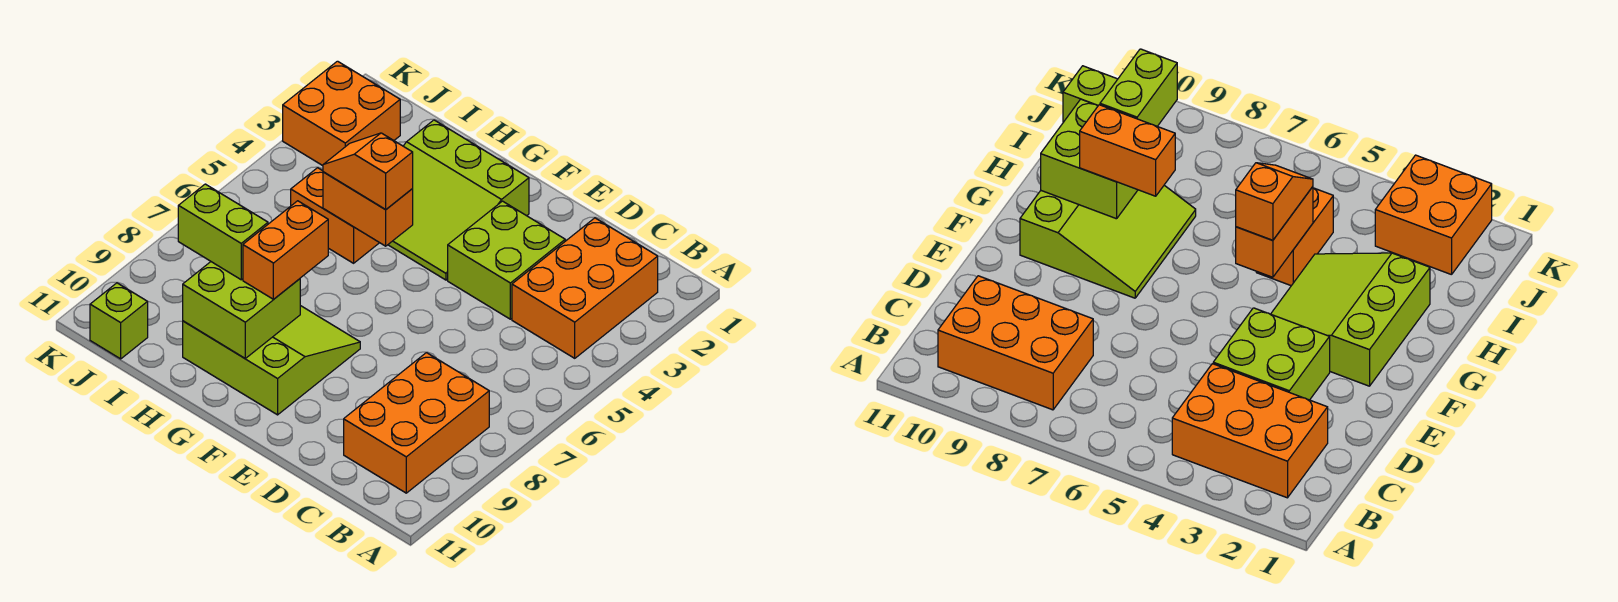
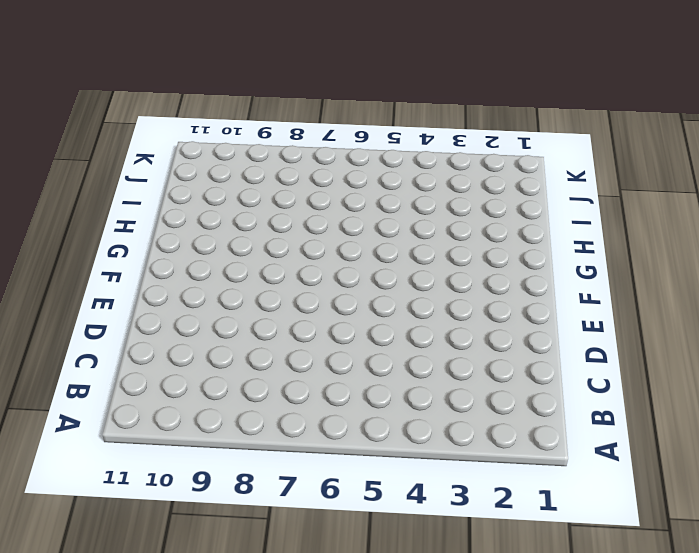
none -> orange 2x3 brick [512,218,658,358]
none -> orange 2x3 brick [344,353,489,493]
none -> lime 2x2 brick [448,201,565,319]

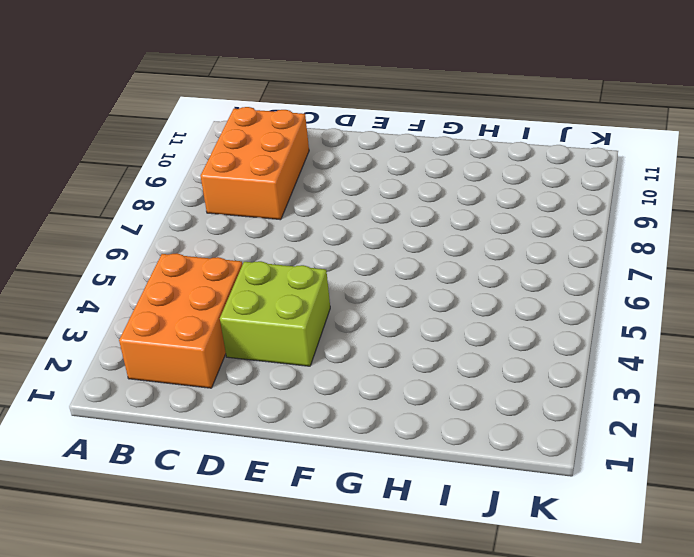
none -> lime 3x3 slope [388,120,529,280]
none -> lime 3x3 slope [183,306,360,415]
none -> orange 1x2 brick [291,168,379,263]

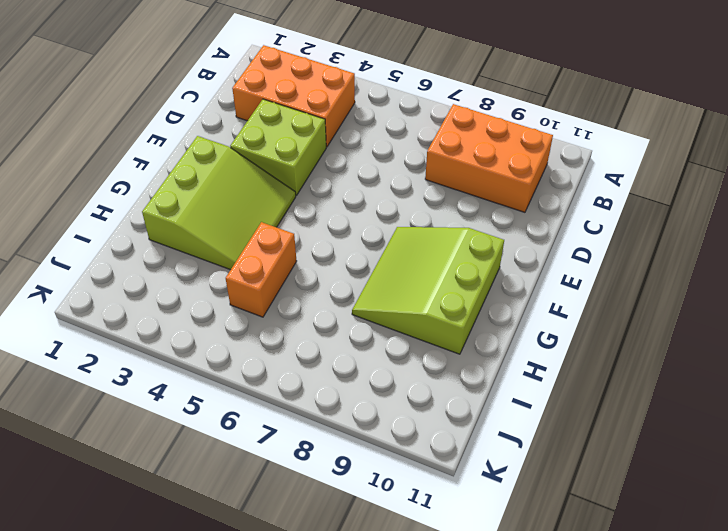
none -> orange 2x2 brick [283,61,400,166]
none -> lime 1x1 brick [90,283,148,359]
none -> orange 1x2 brick [323,172,413,246]

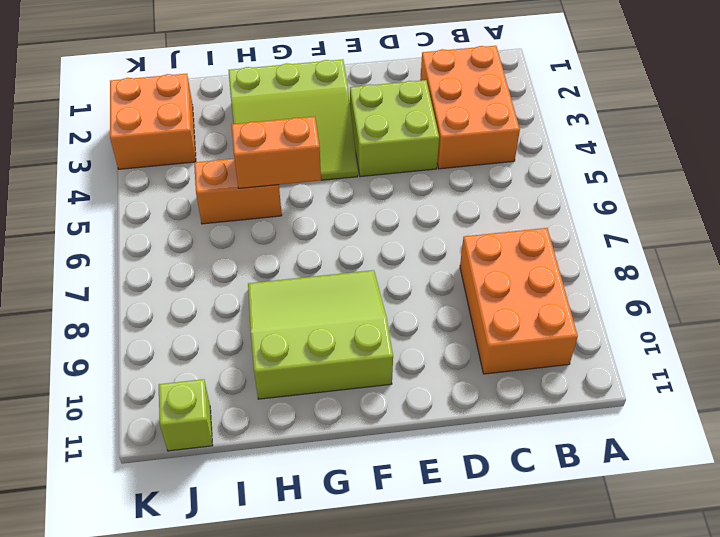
none -> lime 2x2 brick [183,262,300,358]
none -> orange 1x2 slope [323,133,413,210]
none -> orange 1x2 brick [243,201,328,299]

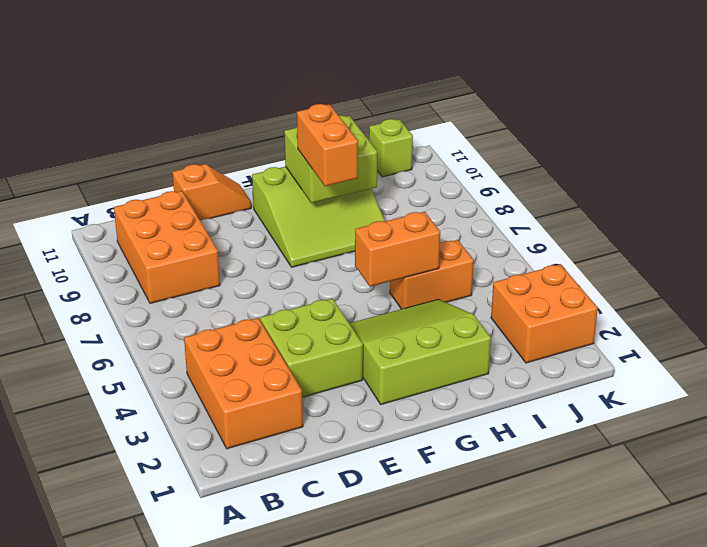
orange 1x2 slope [173,164,251,221] -> orange 1x2 slope moved to [323,133,413,210]
none -> lime 1x2 brick [178,184,268,280]

